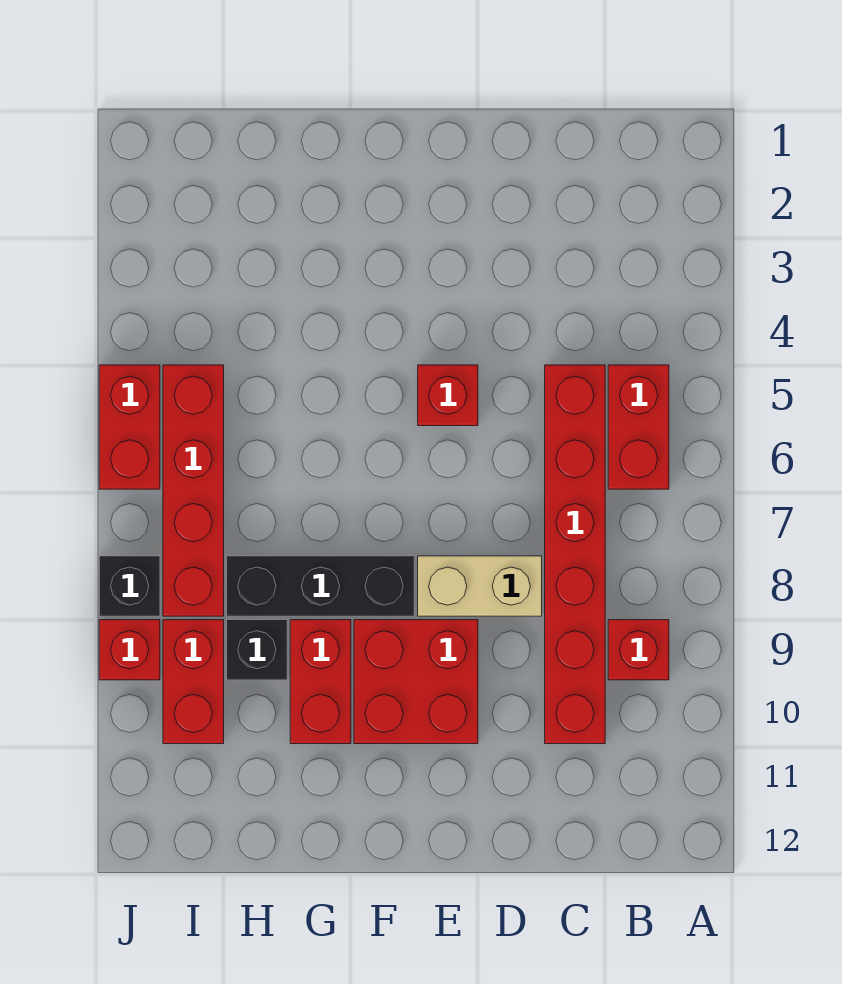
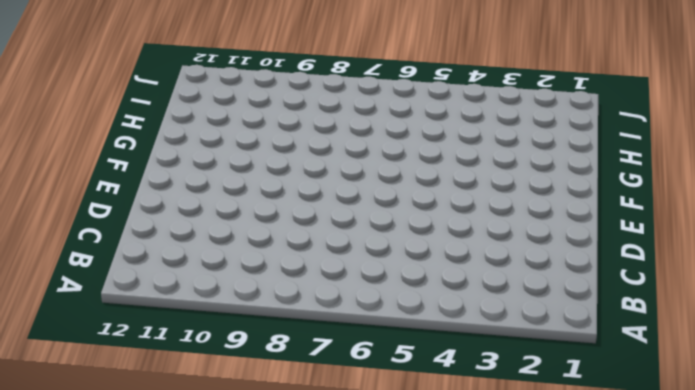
none -> red 1x2 brick [608,365,669,489]
none -> red 1x1 brick [608,620,669,680]
none -> red 1x6 brick [545,365,605,744]

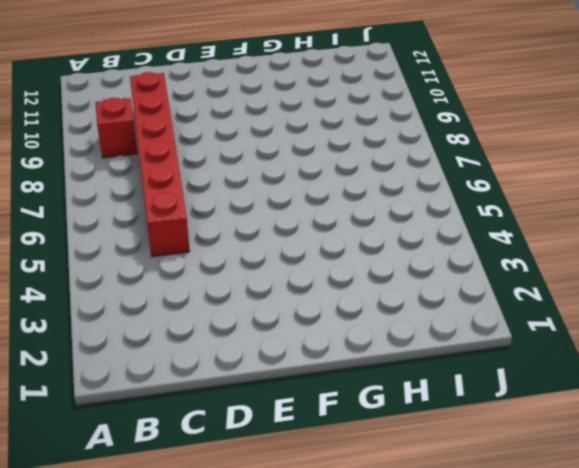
none -> red 1x2 brick [608,365,669,489]
none -> tan 1x2 brick [418,556,542,616]
none -> red 1x1 brick [418,365,478,426]

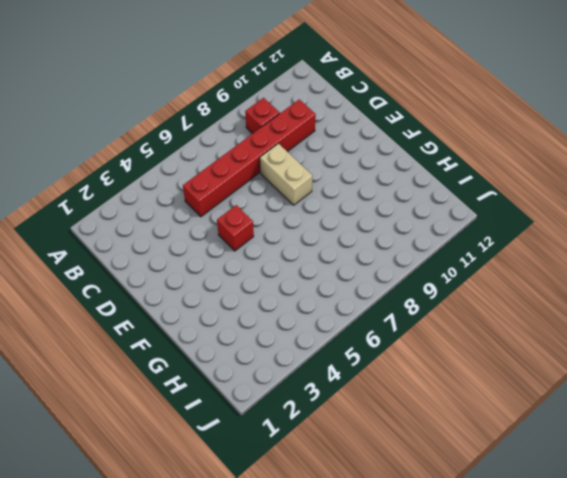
none -> red 1x2 brick [608,365,669,489]
none -> red 2x2 brick [354,620,478,744]
none -> black 1x3 brick [227,556,414,616]

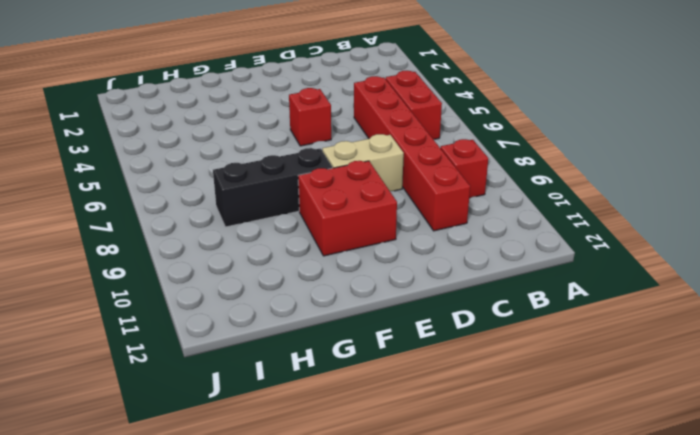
none -> red 1x2 brick [290,620,351,744]
none -> black 1x1 brick [227,620,287,680]
none -> red 1x4 brick [163,365,224,616]

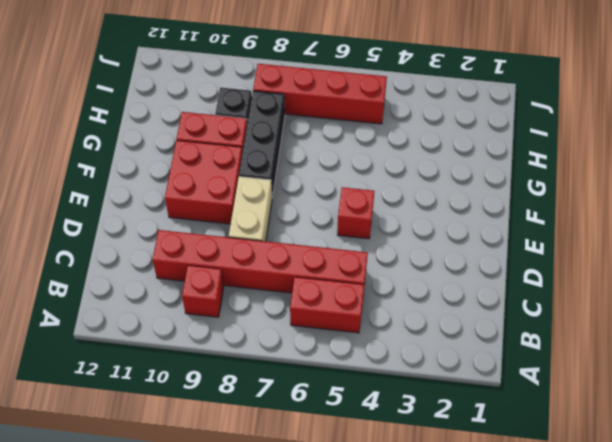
none -> red 1x2 brick [163,620,224,744]
none -> red 1x2 brick [99,365,160,489]
none -> black 1x1 brick [99,556,160,616]

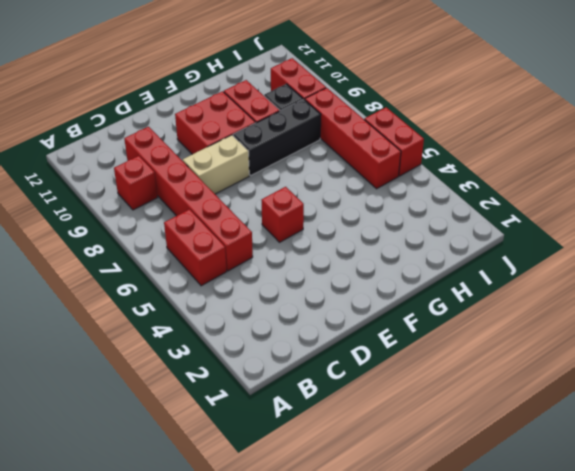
none -> black 1x1 brick [99,556,160,616]
none -> red 1x1 brick [99,620,160,680]

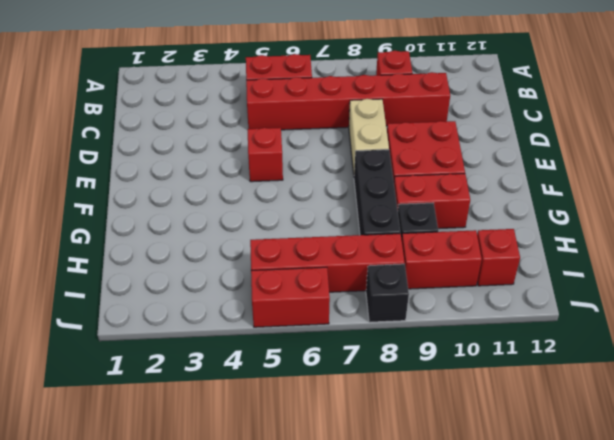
red 1x1 brick [477,229,520,286] -> red 1x1 brick moved to [99,620,160,680]

